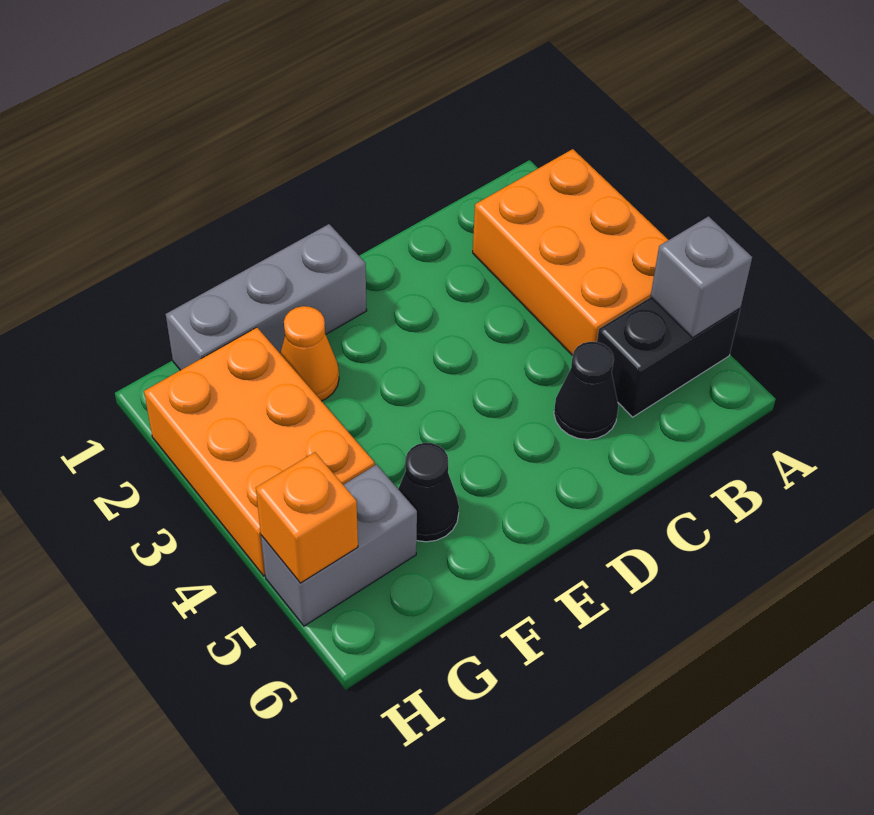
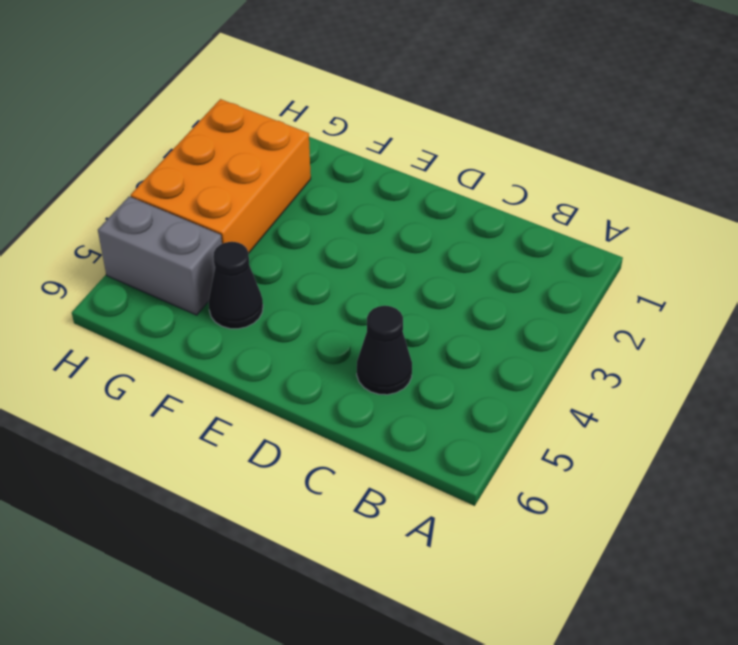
none -> orange 2x3 brick [473,149,668,356]
none -> black 1x2 brick [597,297,740,417]

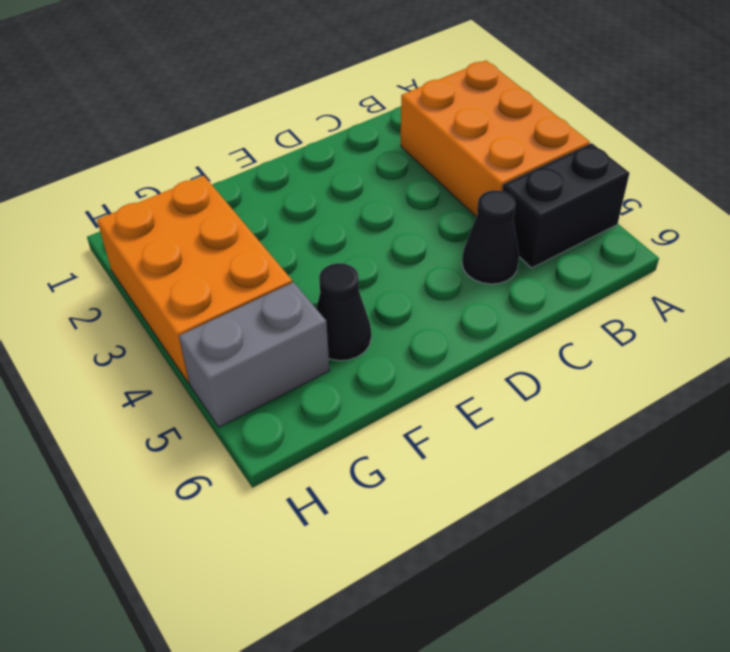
none -> grey 1x3 brick [166,224,367,370]
none -> orange 1x1 cone [280,306,339,401]

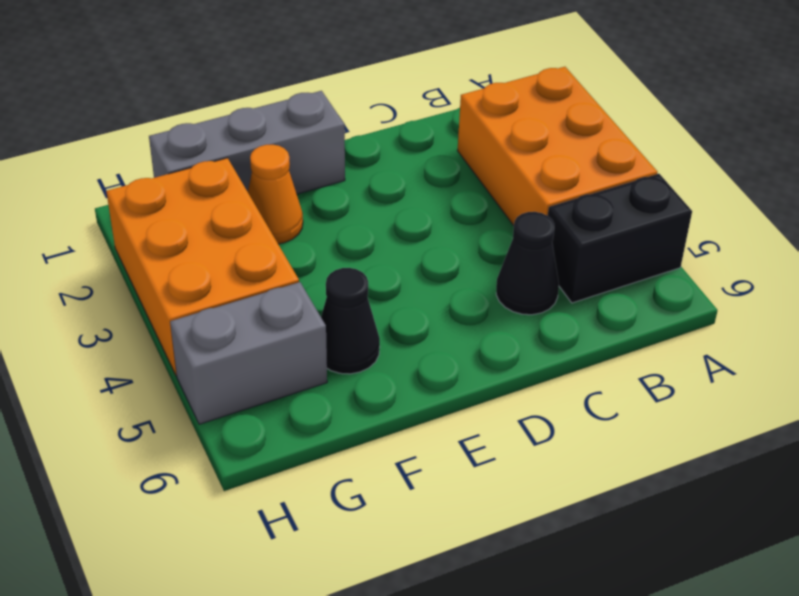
none -> grey 1x1 brick [651,216,752,338]
none -> orange 1x1 brick [256,452,358,583]

